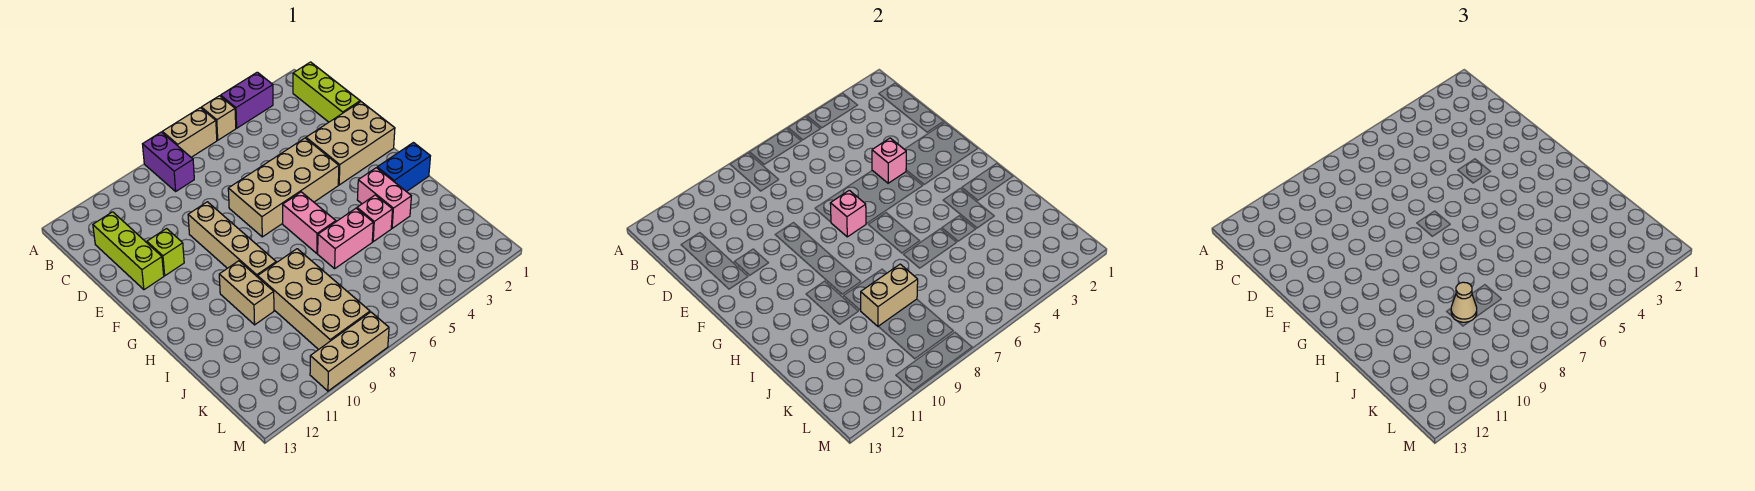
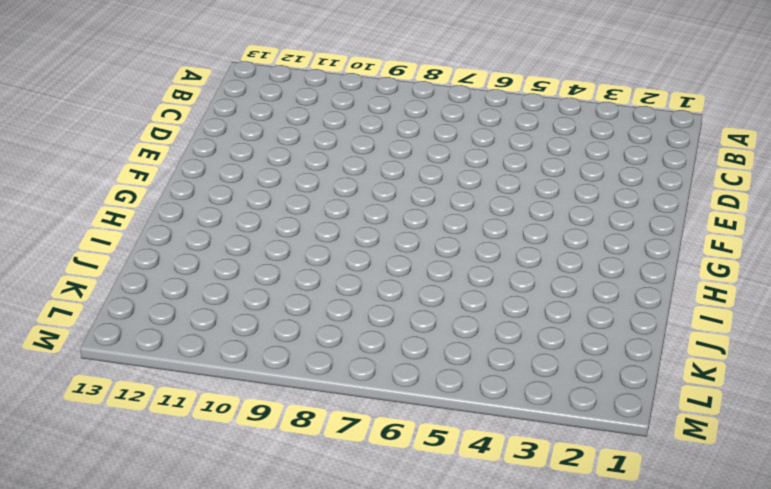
none -> purple 1x2 brick [221,72,273,128]
none -> tan 1x1 brick [201,96,236,140]
none -> tan 1x2 brick [162,108,217,157]

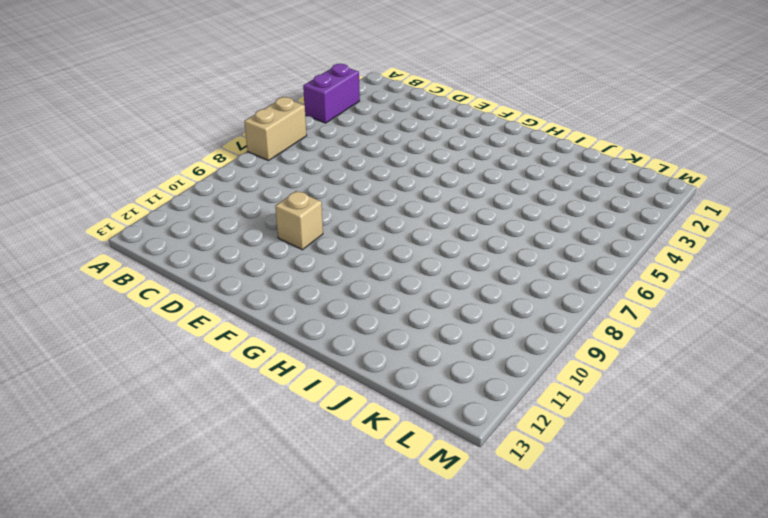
tan 1x1 brick [275,191,323,250] -> tan 1x1 brick moved to [201,96,236,140]
none -> purple 1x2 brick [143,132,194,191]
none -> lime 1x3 brick [293,62,360,122]
none -> lime 1x3 brick [93,212,164,290]

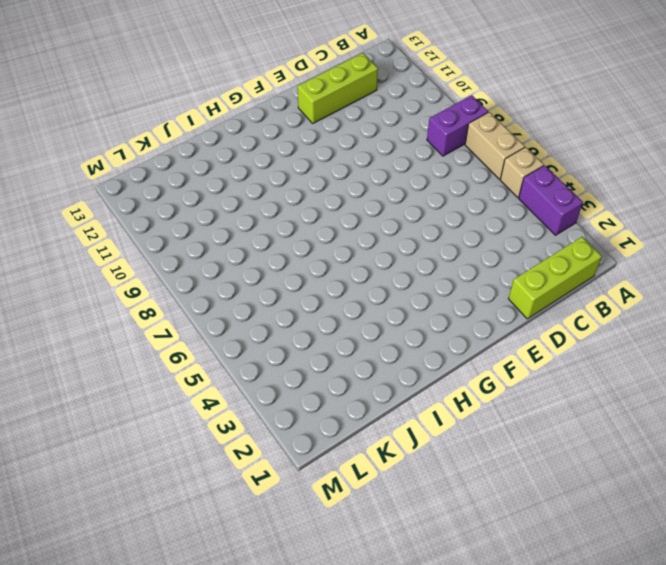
none -> tan 2x3 brick [306,102,395,185]
none -> tan 2x4 brick [228,138,339,237]
none -> tan 1x4 brick [188,202,276,277]

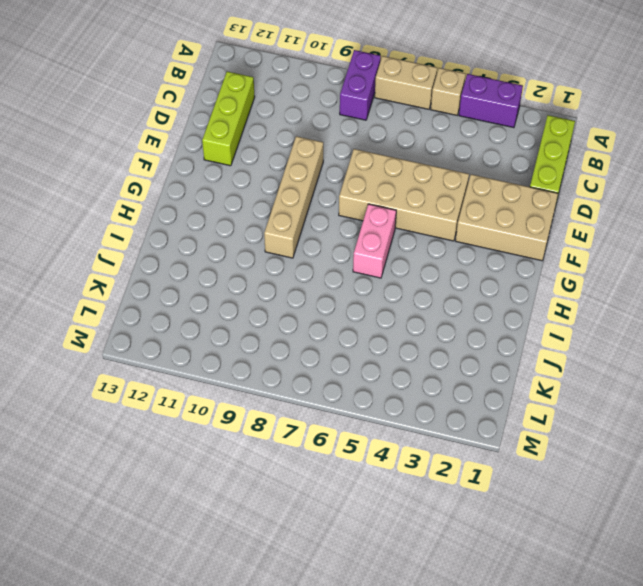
none -> lime 1x1 brick [147,229,184,276]
none -> blue 1x2 brick [377,143,430,192]
none -> pink 1x2 brick [357,168,411,228]

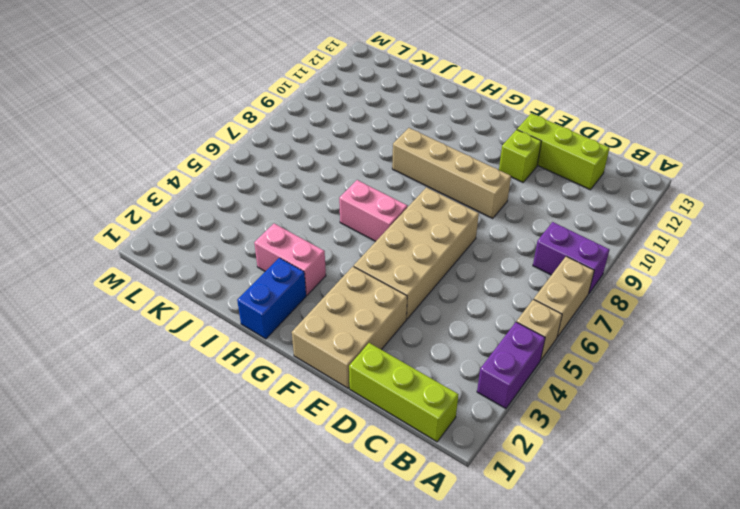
none -> tan 1x2 brick [219,261,274,325]
none -> pink 1x1 brick [357,195,393,242]
none -> pink 1x2 brick [318,208,373,269]

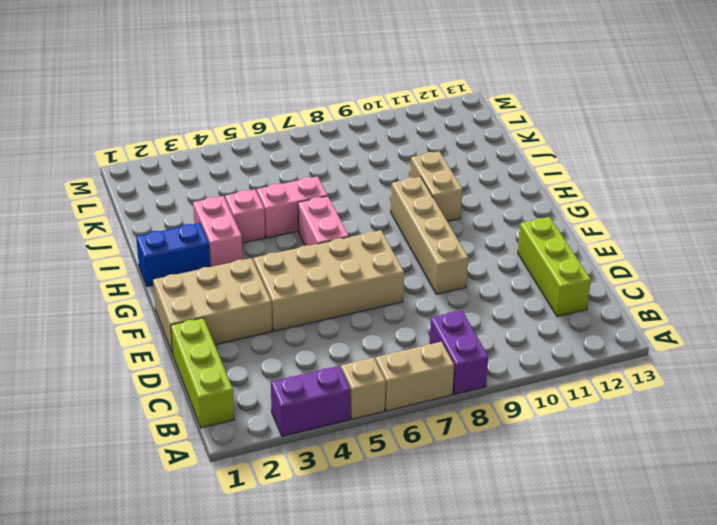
none -> lime 1x1 brick [147,229,184,276]
none -> tan 2x4 brick [258,249,370,350]
none -> tan 1x3 brick [310,312,389,391]

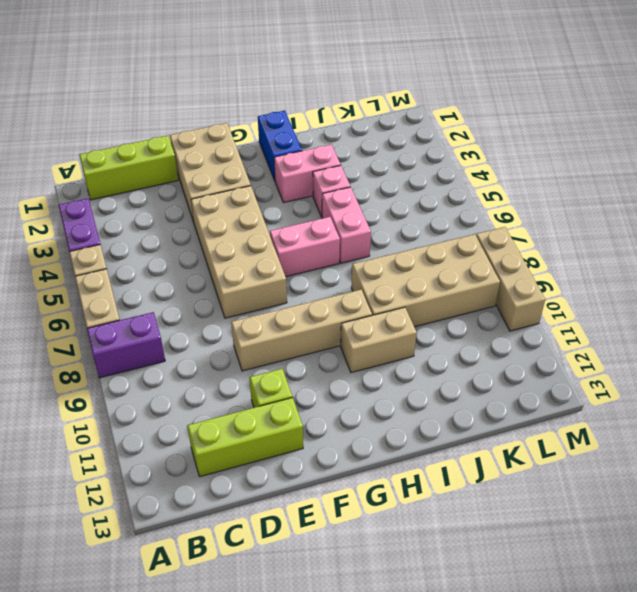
none -> pink 1x1 brick [872,138,906,183]
none -> pink 1x1 brick [830,190,866,237]
none -> tan 1x2 brick [861,264,918,326]

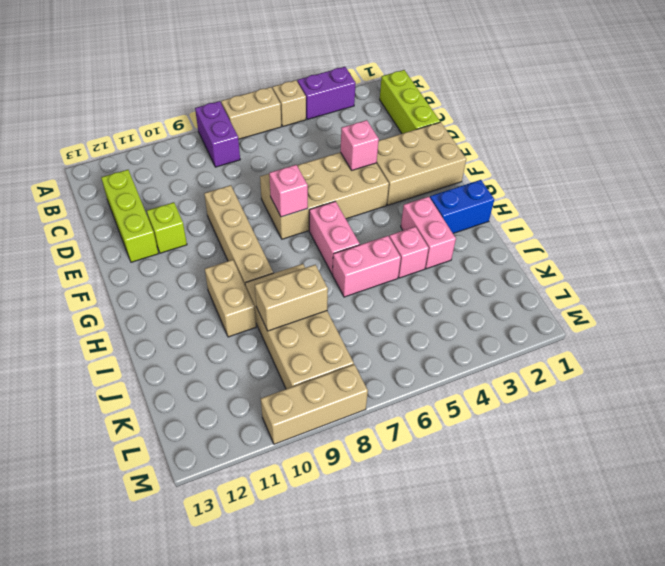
none -> tan 1x1 cone [1451,282,1477,322]

